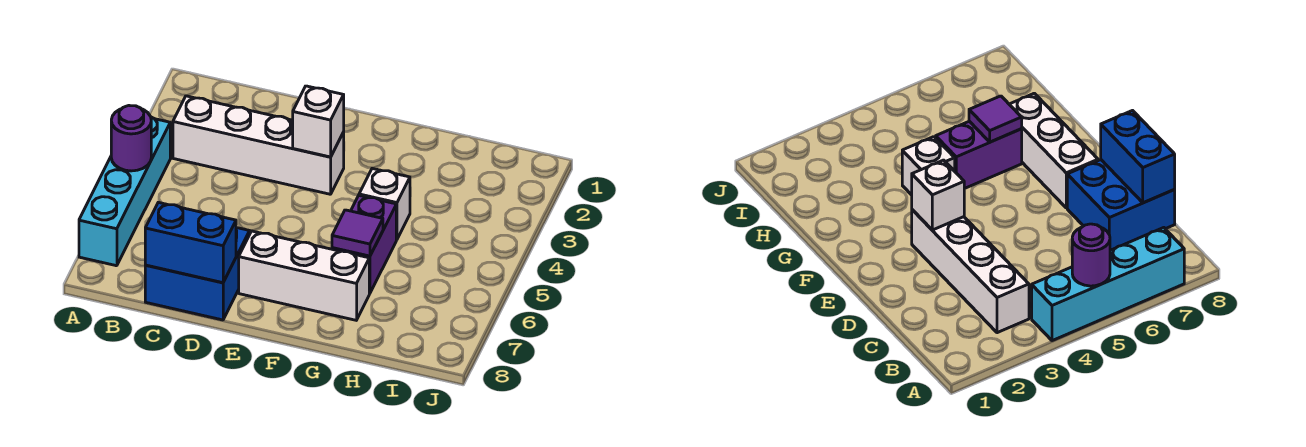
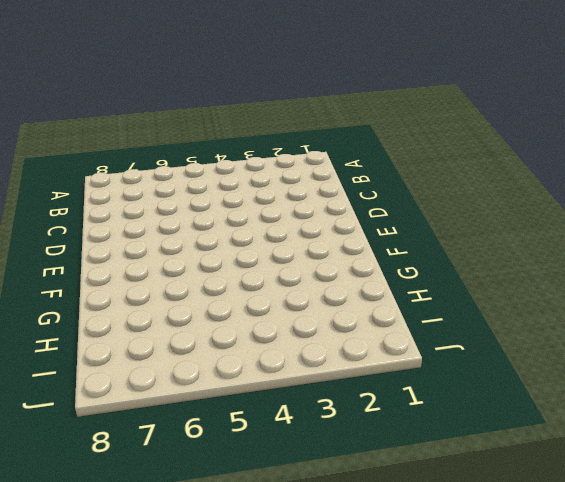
none -> cyan 1x4 brick [79,117,170,266]
none -> white 1x4 brick [173,96,344,194]

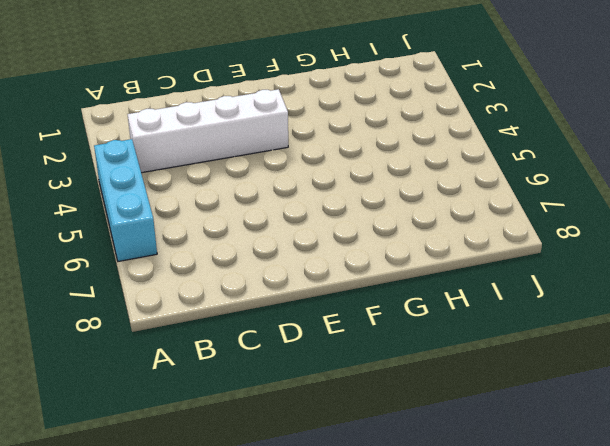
cyan 1x3 brick [94,139,157,261] -> cyan 1x4 brick [79,117,170,266]
none -> blue 2x2 brick [145,228,250,320]
none -> white 1x3 brick [239,231,369,320]

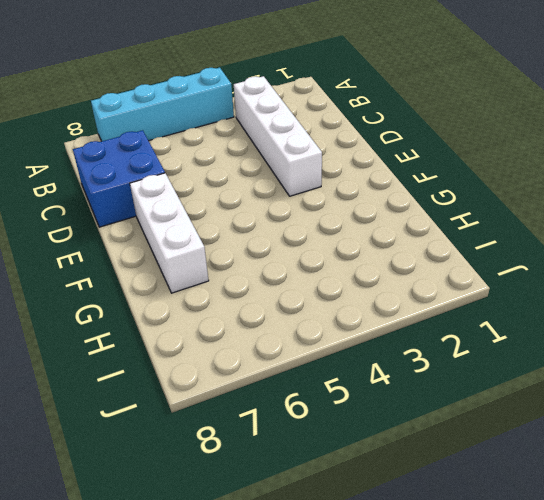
none -> white 1x1 brick [359,168,410,240]
none -> purple 1x2 brick [332,196,396,293]

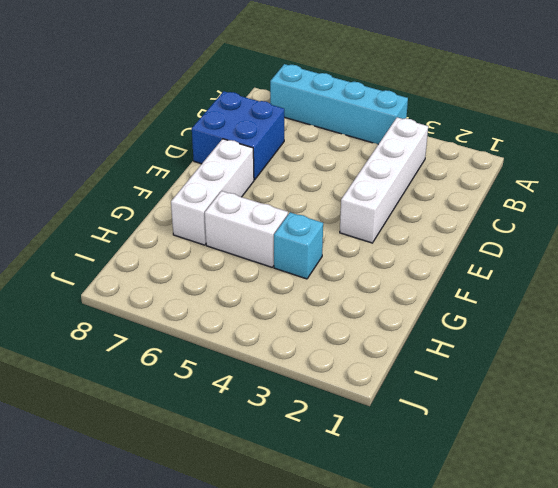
cyan 1x1 brick [274,212,323,279] -> white 1x1 brick [359,168,410,240]
white 1x2 brick [205,191,288,267] -> purple 1x2 brick [332,196,396,293]
none -> purple 1x1 round brick [111,106,151,171]
none -> blue 1x2 brick [145,202,236,283]

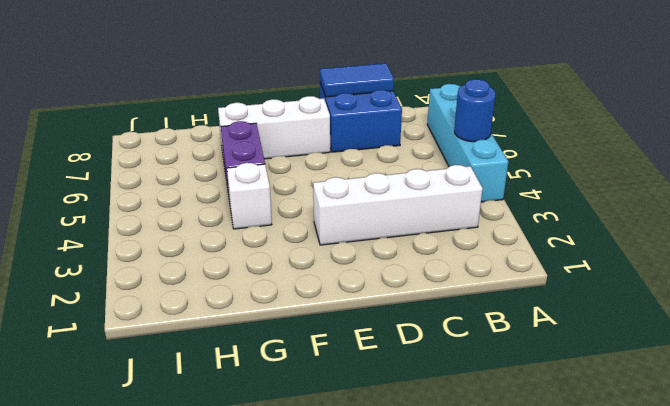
blue 1x1 round brick [454,79,496,142] -> purple 1x1 round brick [111,106,151,171]
blue 1x2 tile [320,63,394,97] -> blue 1x2 brick [145,202,236,283]
none -> white 1x1 brick [293,86,344,157]
none -> purple 1x1 tile [332,210,383,256]

